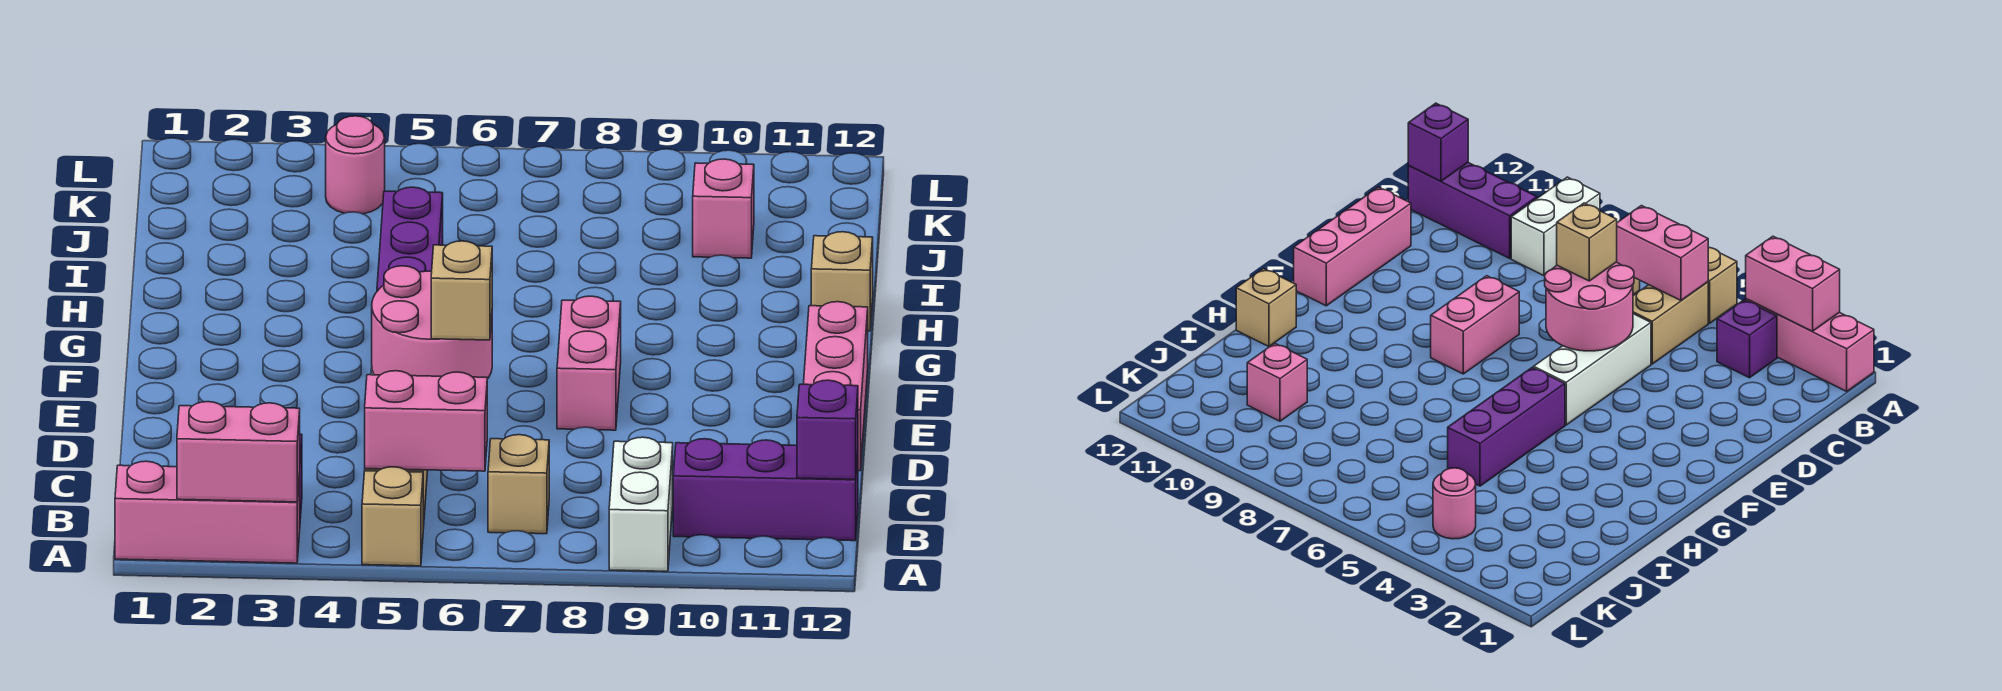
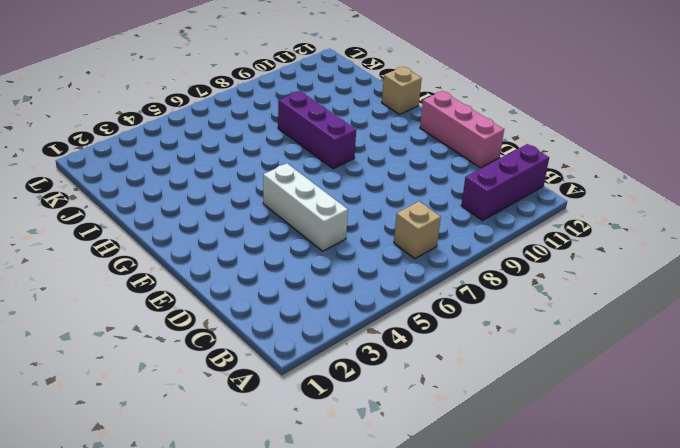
purple 1x3 brick [278,91,356,169] -> purple 1x3 brick moved to [377,187,443,291]
none -> pink 1x3 brick [115,461,300,563]
none -> tan 1x1 brick [362,467,423,566]
none -> white 1x2 brick [609,437,673,571]

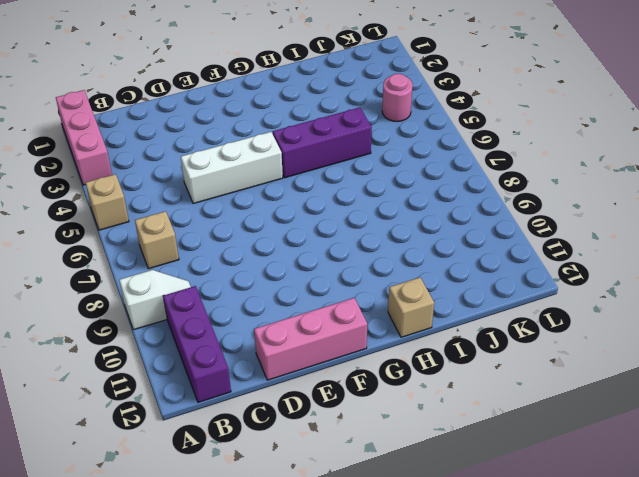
white 1x2 slope [119,270,191,330] -> white 1x2 brick [609,437,673,571]
none -> purple 1x1 brick [1717,300,1777,378]
none -> tan 1x2 brick [1633,282,1708,364]
none -> pink 1x2 brick [557,296,621,430]

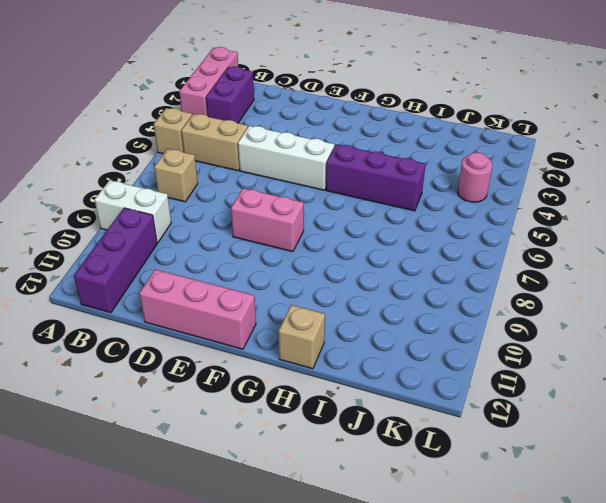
purple 1x2 brick [206,67,254,123] -> purple 1x1 brick [1717,300,1777,378]
none -> pink 1x1 brick [693,159,754,258]
none -> pink 1x2 brick [177,402,300,502]
none -> pink 1x2 brick [365,371,487,471]

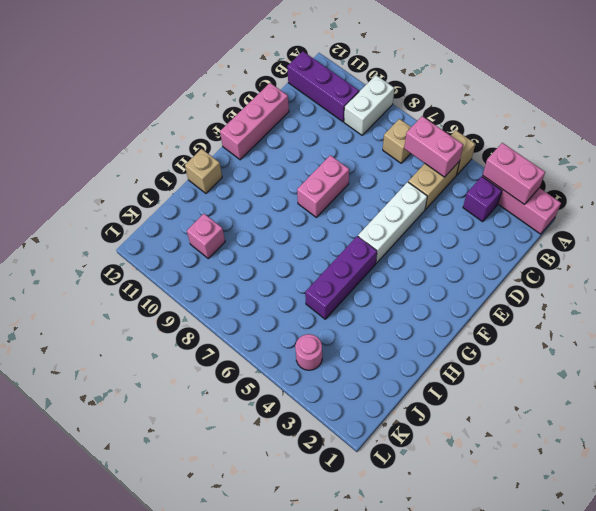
none -> purple 1x1 brick [797,380,858,479]
none -> pink 2x2 round brick [372,266,492,379]
none -> tan 1x1 brick [431,241,492,340]

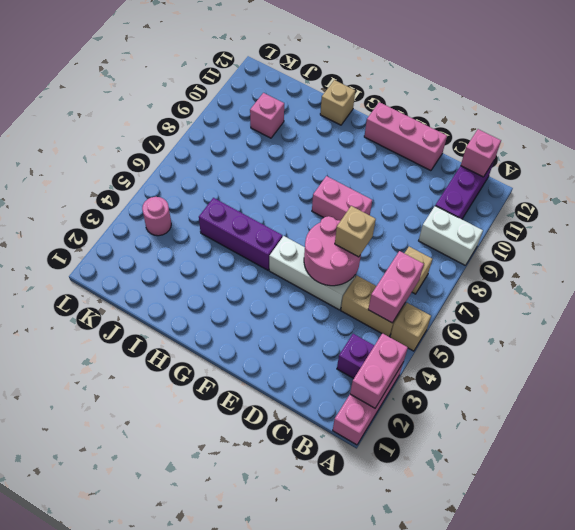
pink 1x1 brick [461,129,501,177] -> purple 1x1 brick [797,380,858,479]

